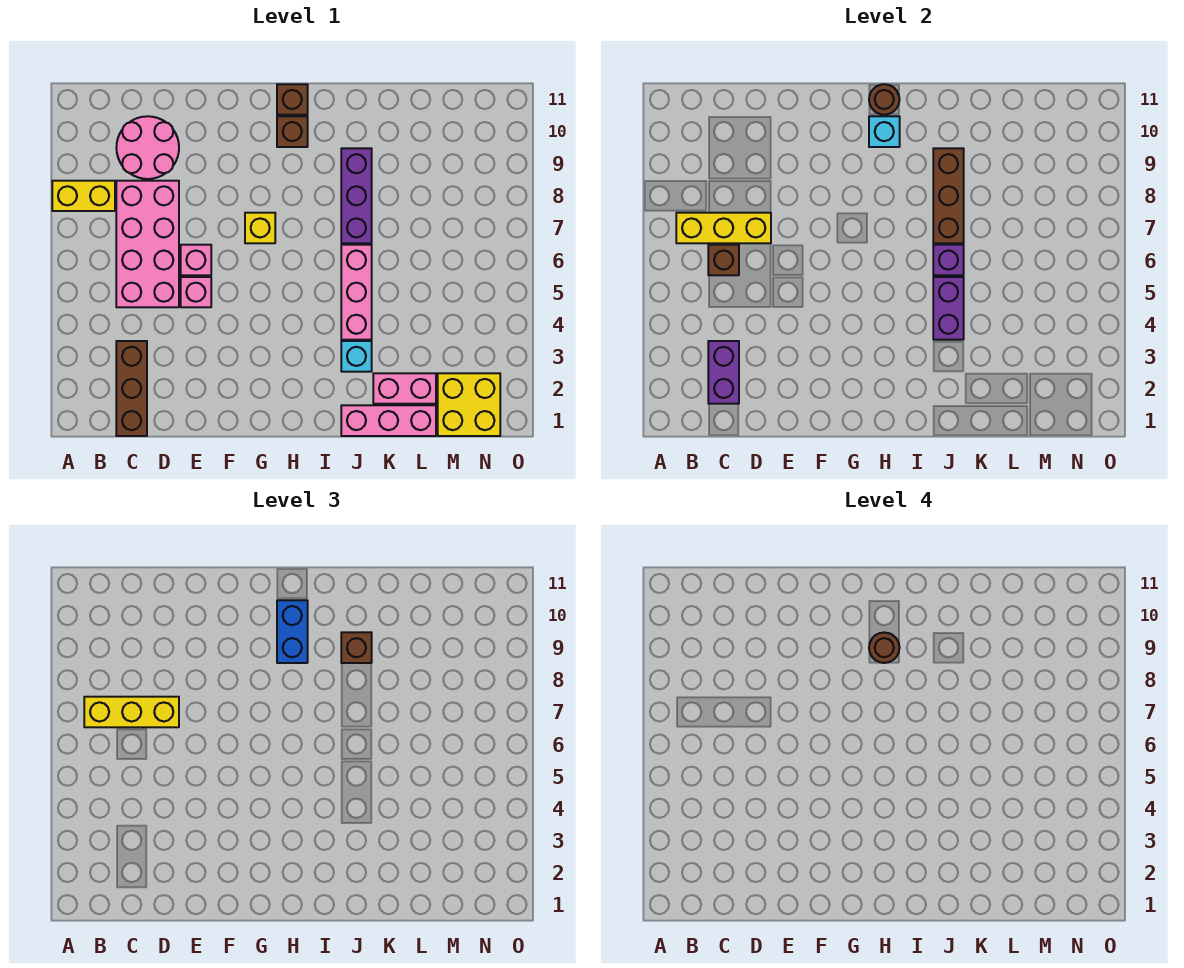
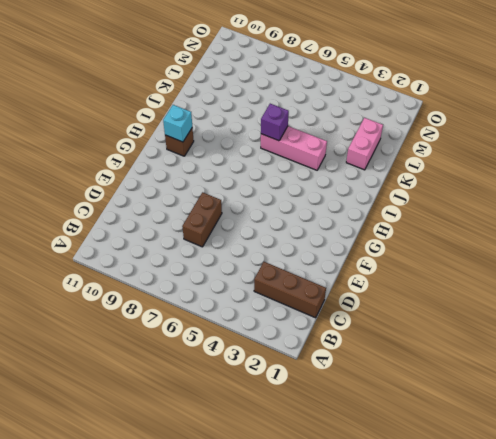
brown 1x2 brick [182,192,222,247] -> pink 2x4 brick [116,181,179,307]
none -> yellow 1x2 brick [52,181,115,211]
none -> pink 2x2 round brick [116,116,179,179]
none -> pink 1x1 brick [181,277,211,307]

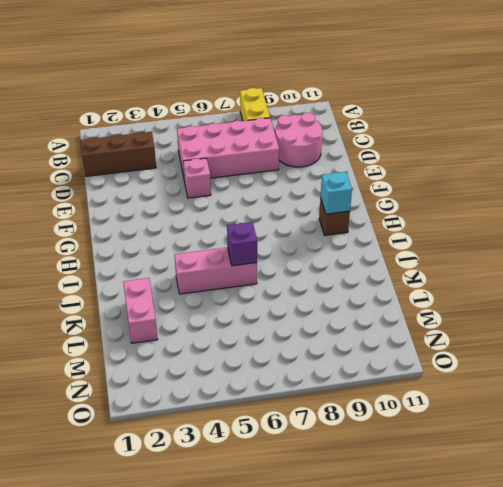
none -> pink 1x1 brick [181,245,211,275]
none -> yellow 1x1 brick [245,213,275,243]
none -> brown 1x1 brick [277,84,308,115]

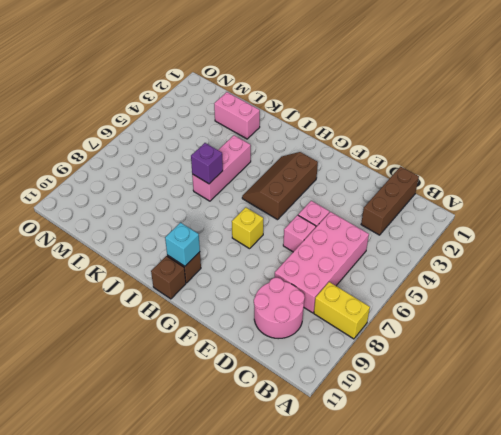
brown 2x3 slope [242,152,318,220] -> none
none -> pink 1x3 brick [341,405,436,436]
none -> cyan 1x1 brick [341,341,372,372]
none -> purple 1x3 brick [341,148,372,243]

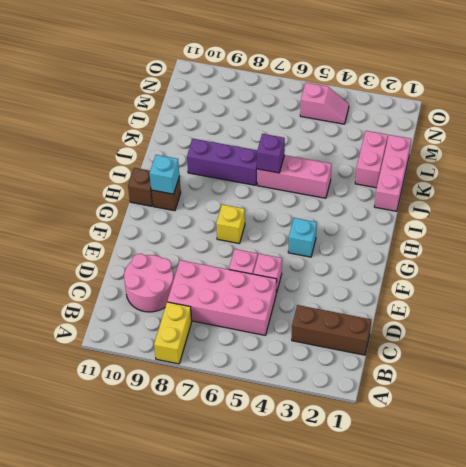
cyan 1x1 brick [288,218,317,257] -> cyan 1x1 brick moved to [341,341,372,372]
pink 1x2 slope [300,83,349,124] -> none
none -> yellow 2x2 brick [438,373,500,436]
none -> yellow 1x3 brick [676,213,771,243]
none -> purple 1x2 brick [708,341,739,404]

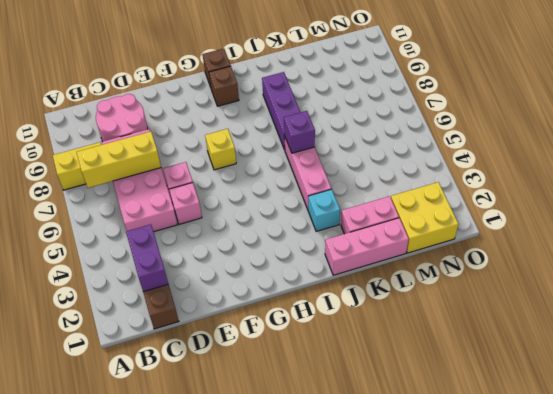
none -> brown 1x1 brick [708,245,739,275]
none -> cyan 1x1 brick [869,116,900,147]
none -> brown 1x1 round brick [869,84,900,115]

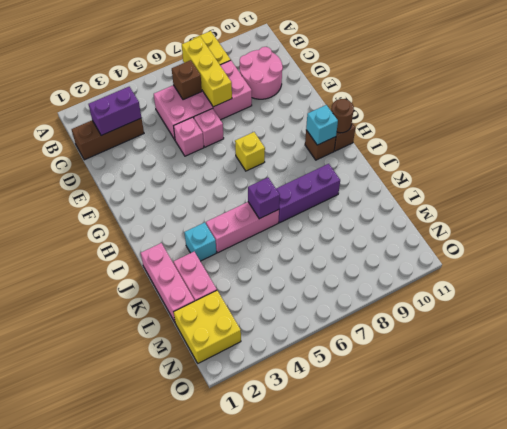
none -> purple 1x2 brick [933,277,964,340]
none -> brown 1x3 brick [933,148,964,243]
none -> yellow 1x3 brick [84,697,179,727]

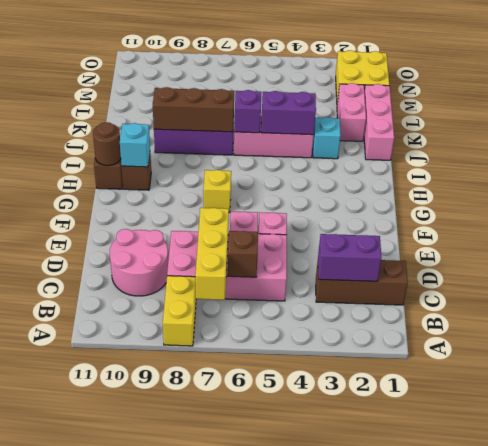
none -> yellow 1x3 brick [84,697,179,727]
none -> blue 1x2 brick [277,600,308,663]
none -> brown 1x1 brick [341,632,372,663]

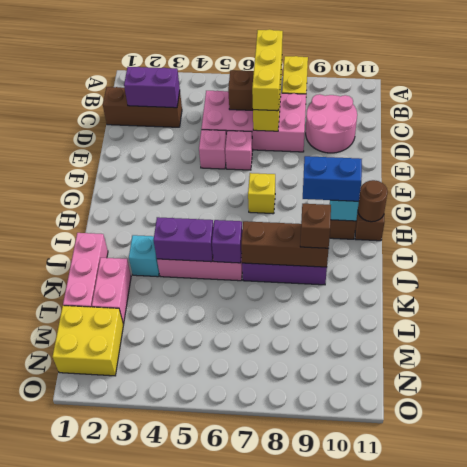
none -> brown 1x1 round brick [869,632,900,663]

